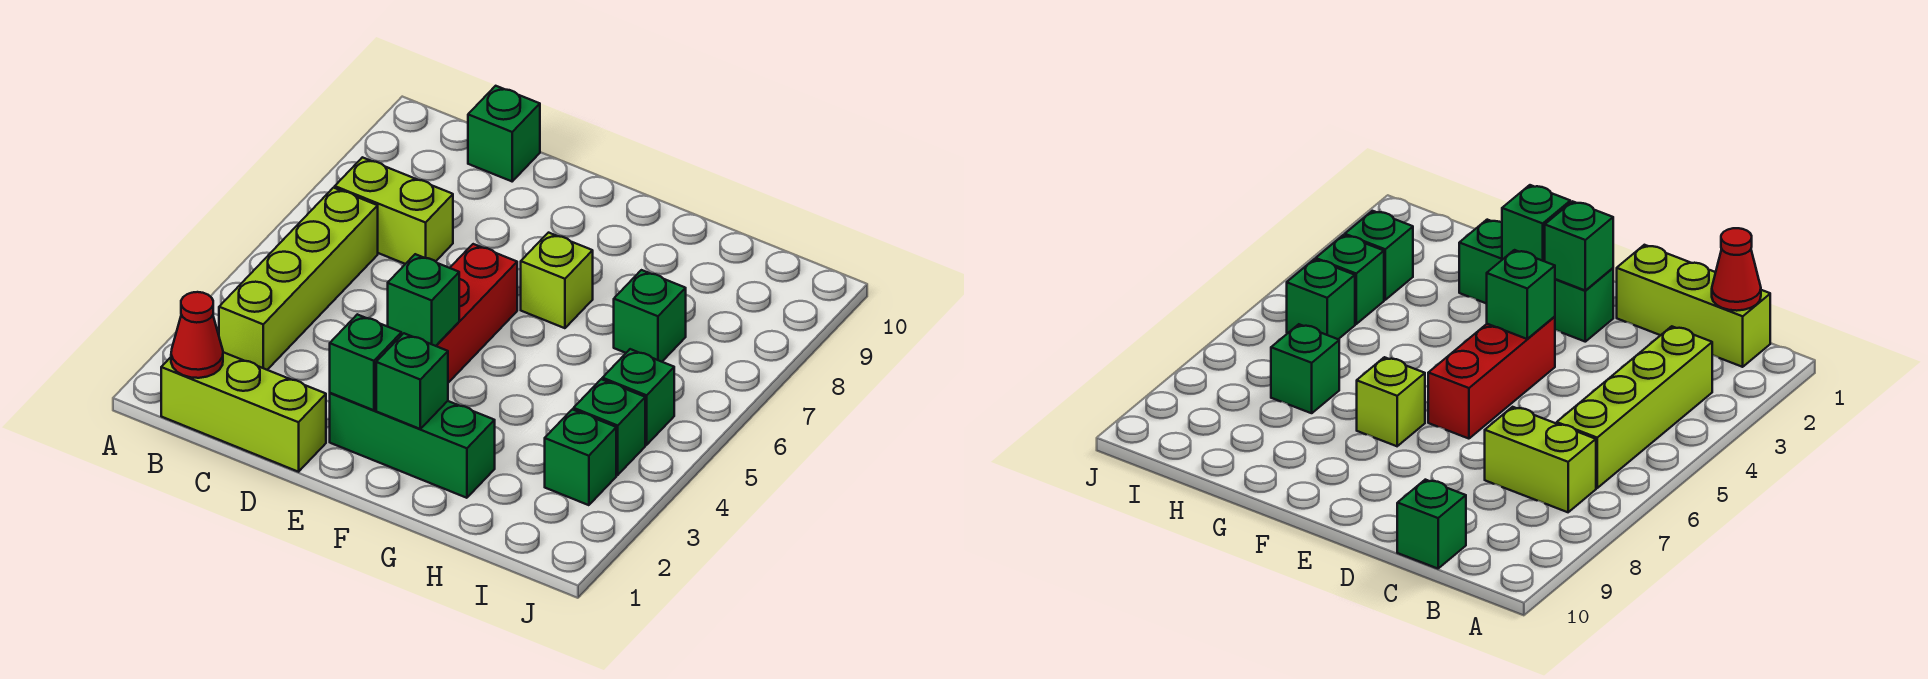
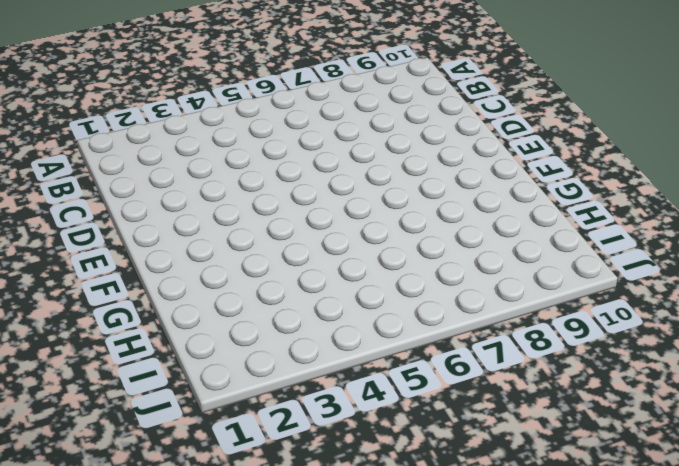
none -> lime 1x3 brick [161,352,326,472]
none -> lime 1x4 brick [219,188,378,370]
none -> lime 1x2 brick [335,157,453,264]

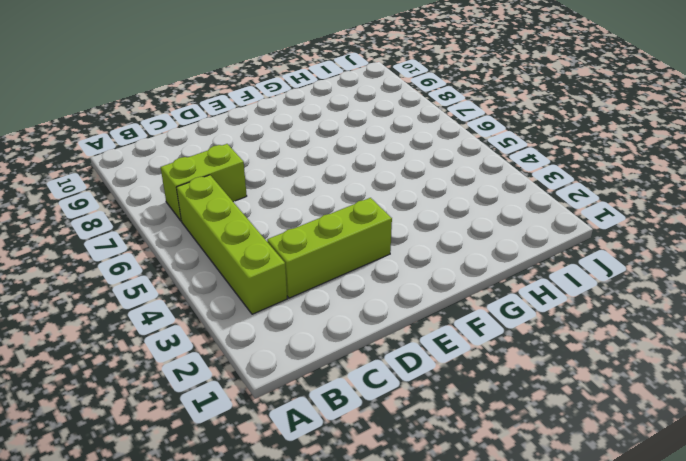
lime 1x3 brick [267,198,392,298] -> lime 1x3 brick moved to [161,352,326,472]
none -> green 1x1 brick [468,86,540,181]
none -> green 1x3 brick [330,393,495,498]
none -> red 1x3 brick [436,244,517,383]

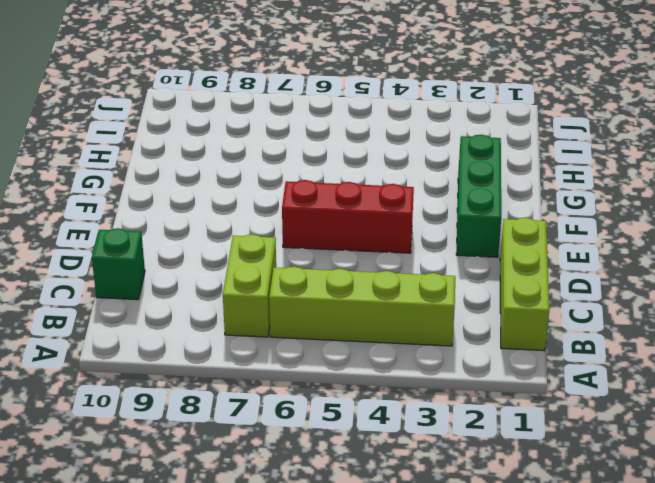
none -> lime 1x1 brick [521,233,593,328]
none -> green 1x1 brick [614,270,686,362]
none -> green 1x1 brick [545,409,616,505]

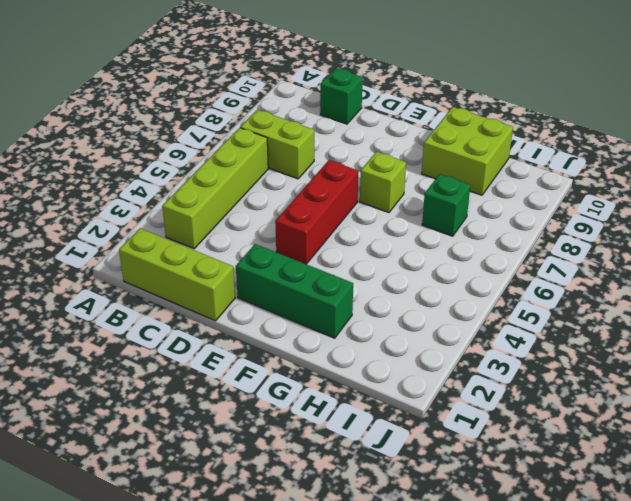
lime 2x2 brick [422,107,513,195] -> none
none -> green 1x1 brick [545,409,616,505]
none -> green 1x1 brick [574,379,645,475]
none -> green 1x1 brick [602,349,674,445]

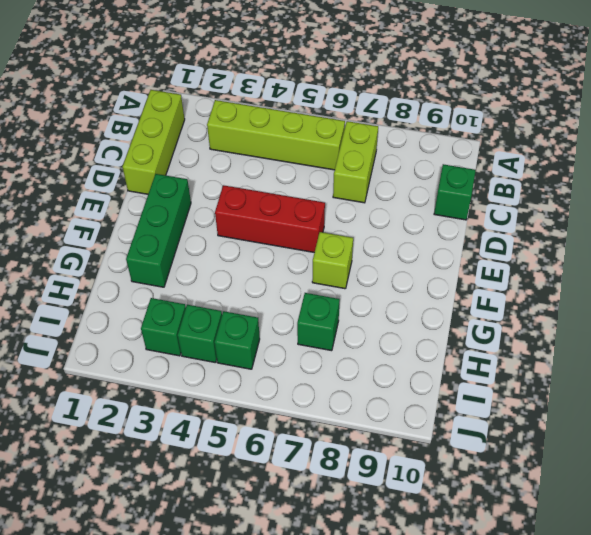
none -> red 1x1 cone [171,292,223,378]
none -> green 1x1 brick [330,314,401,410]
none -> green 1x1 brick [388,254,459,346]

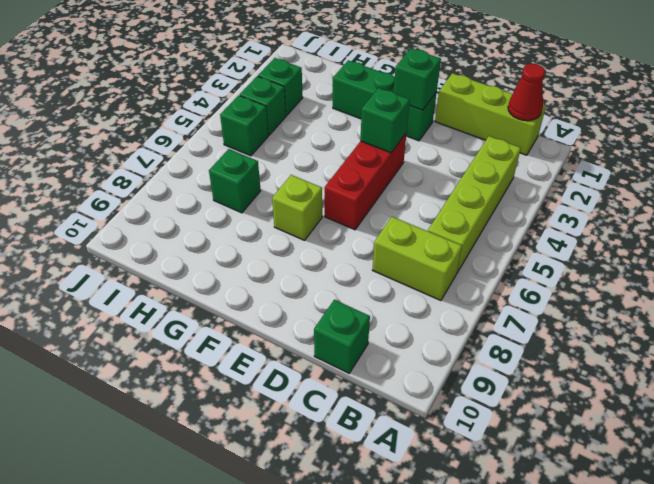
none -> green 1x1 brick [376,333,448,429]

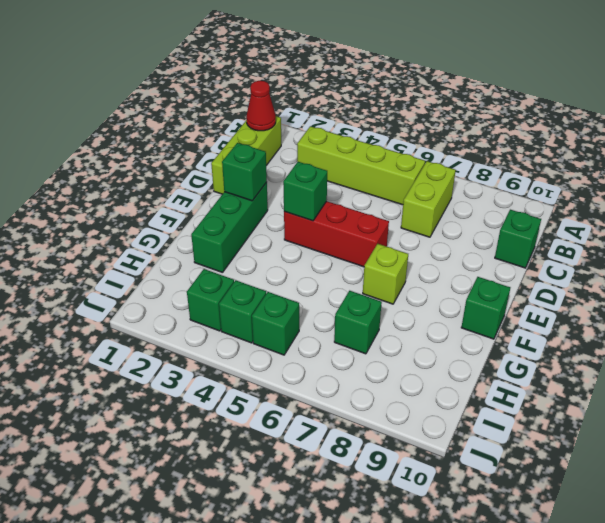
green 1x1 brick [461,277,510,339] -> green 1x1 brick moved to [376,333,448,429]

